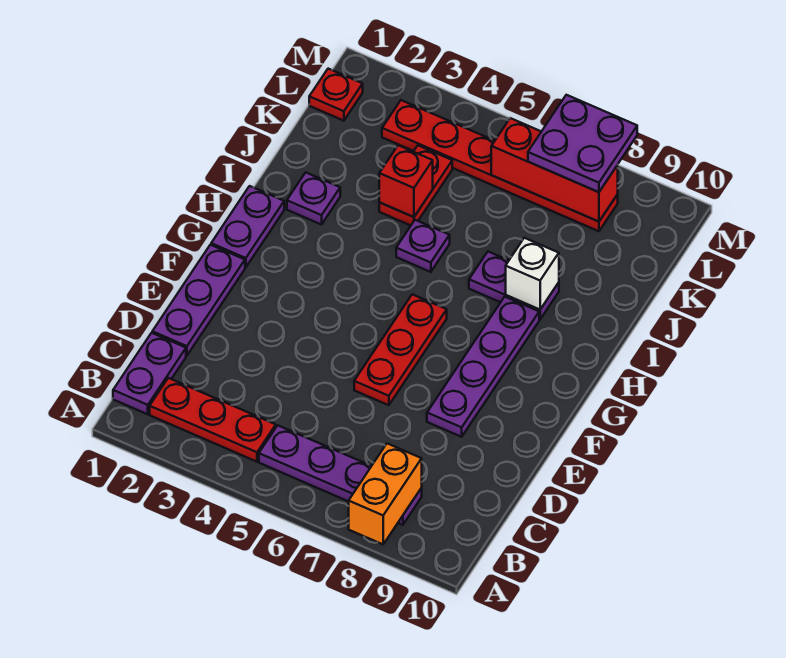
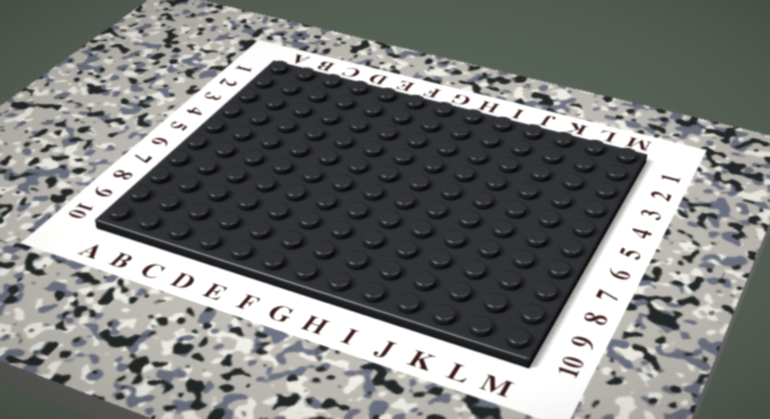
none -> purple 1x2 plate [113,333,186,414]
none -> red 1x3 plate [150,378,276,462]
none -> purple 1x4 plate [259,425,422,525]

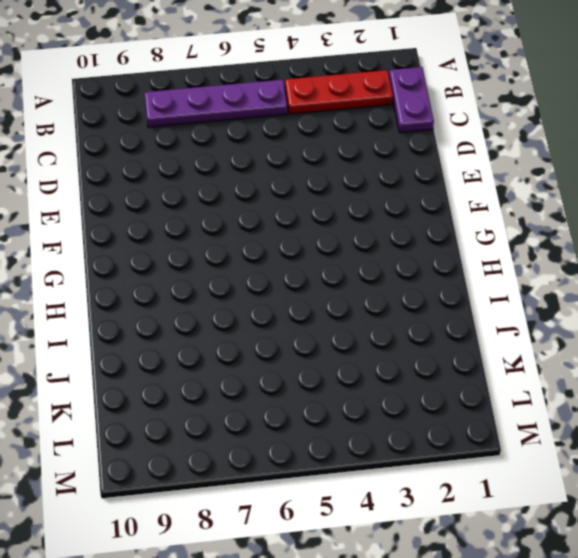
none -> purple 1x3 plate [152,245,245,356]
none -> red 1x3 plate [354,294,447,405]
none -> purple 1x4 plate [427,297,539,437]

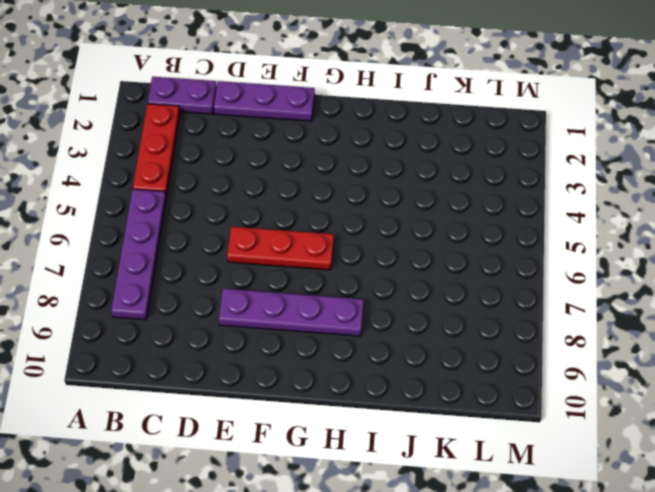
none -> purple 1x2 plate [211,186,284,268]
none -> purple 1x1 plate [287,173,340,225]
none -> purple 1x1 plate [396,220,450,272]

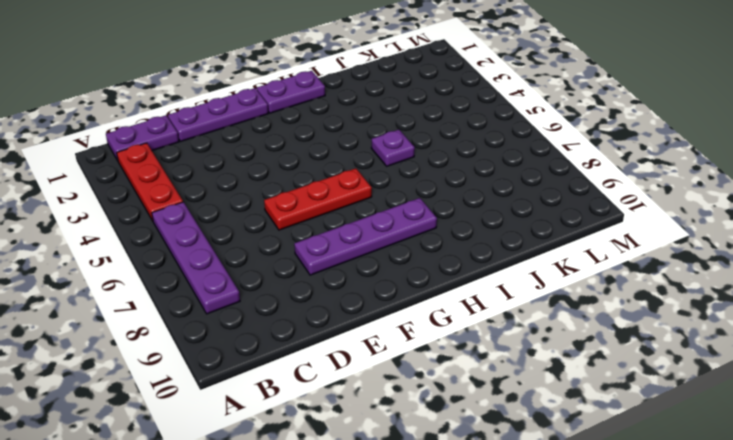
none -> purple 1x1 plate [287,173,340,225]
none -> purple 1x2 plate [469,252,559,319]
none -> red 1x2 plate [379,146,452,225]

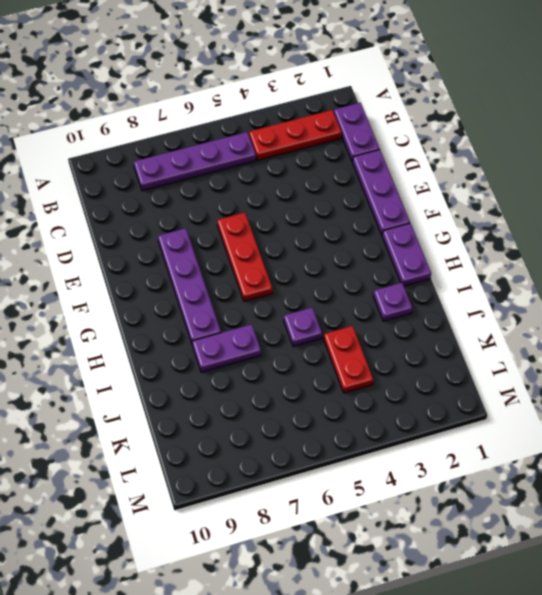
none -> red 1x1 plate [309,69,363,121]
none -> red 1x6 plate [382,100,618,231]
none -> orange 1x2 brick [349,443,422,544]

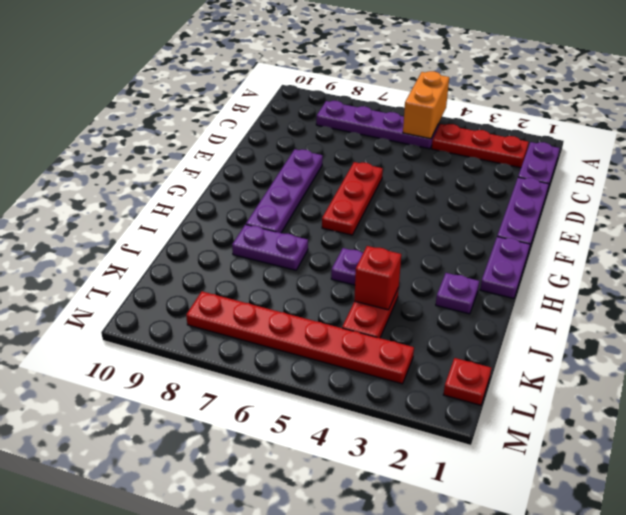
orange 1x2 brick [403,71,449,139] -> orange 1x2 brick moved to [349,443,422,544]
none -> white 1x1 brick [506,238,559,310]
none -> red 1x3 brick [491,118,618,222]
none -> purple 2x2 plate [528,95,637,192]

